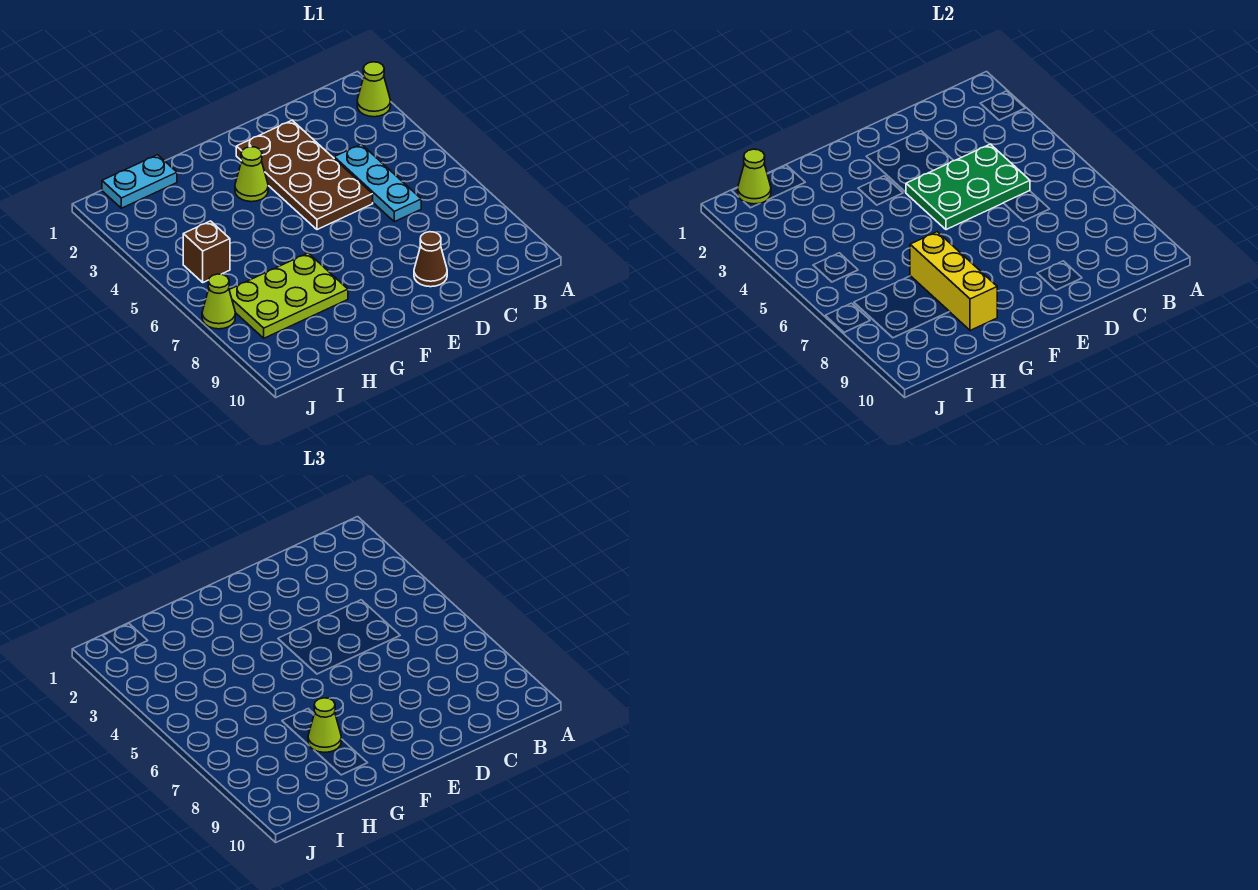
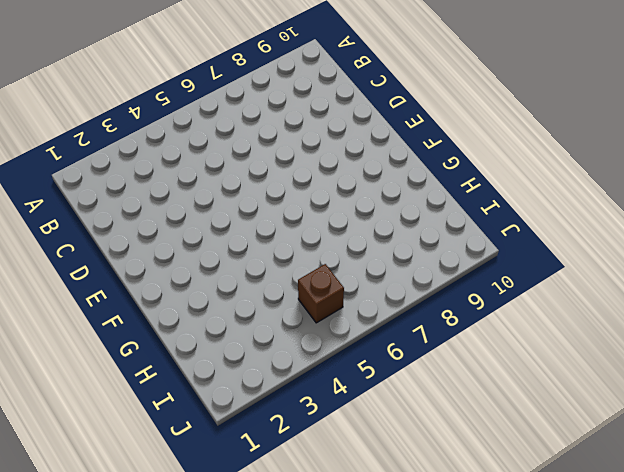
none -> lime 1x1 cone [357,62,391,117]
none -> cyan 1x3 plate [334,144,421,222]
none -> brown 2x4 plate [236,120,373,230]

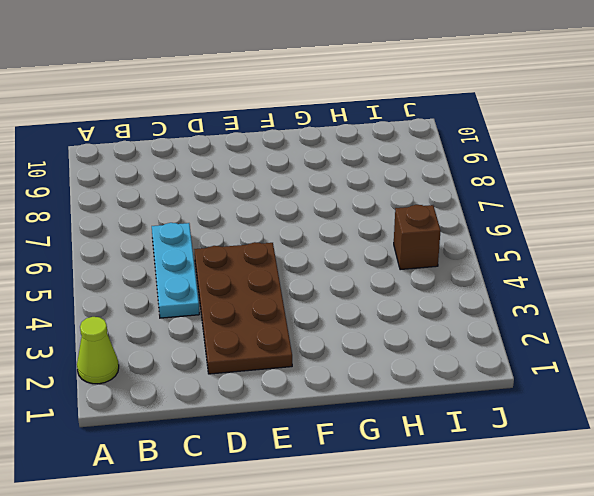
none -> brown 1x1 cone [414,232,447,287]
none -> lime 1x1 cone [235,147,268,202]
none -> lime 2x3 plate [229,253,348,338]

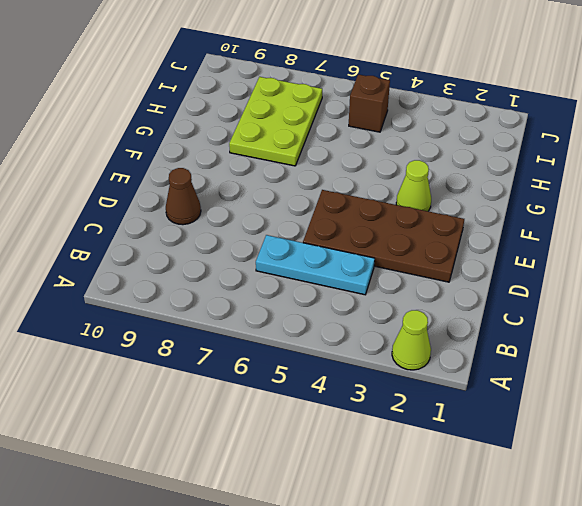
none -> cyan 1x2 plate [102,155,177,208]
none -> lime 1x1 cone [202,274,235,329]
none -> green 2x3 plate [906,144,1030,230]

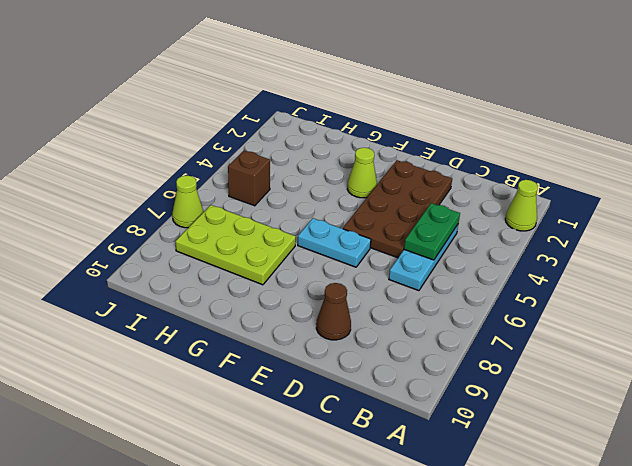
green 1x2 plate [404,203,460,260] -> green 2x3 plate [906,144,1030,230]
cyan 1x2 plate [298,218,371,267] -> cyan 1x2 plate moved to [102,155,177,208]
none -> yellow 1x3 brick [910,232,997,331]
none -> lime 1x1 cone [738,149,771,204]
none -> lime 1x1 cone [308,698,341,752]

